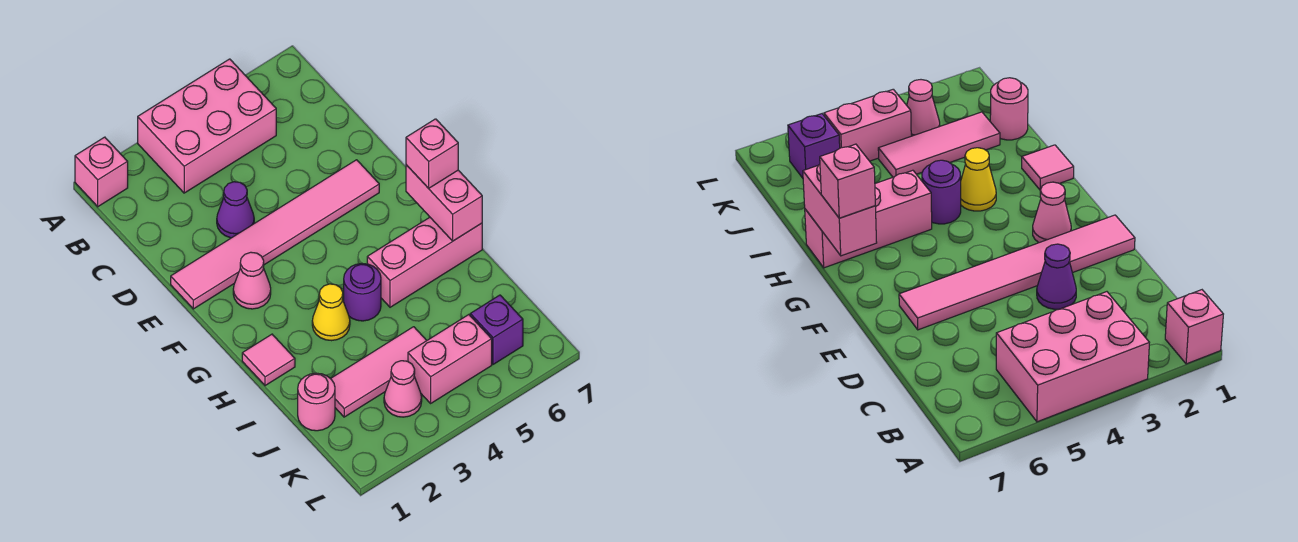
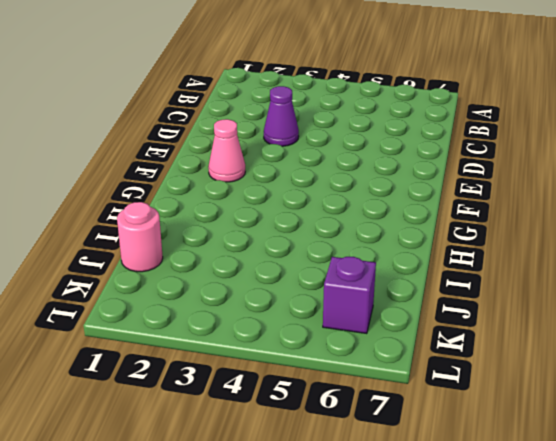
none -> pink 1x1 brick [75,137,128,207]
none -> pink 2x3 brick [138,59,276,193]
none -> pink 1x6 tile [171,160,379,309]

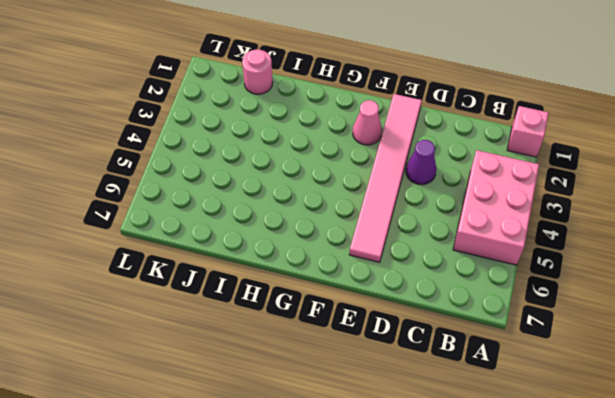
none -> pink 1x1 tile [242,334,295,386]
none -> yellow 1x1 cone [312,284,350,341]
none -> purple 1x1 round brick [344,263,381,321]

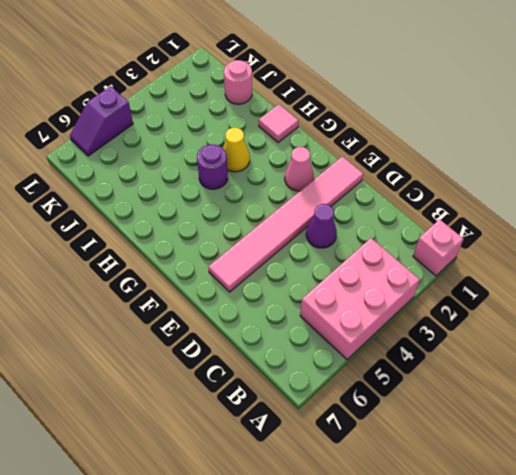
purple 1x2 slope [70,86,133,156] -> none
none -> pink 1x3 brick [367,217,482,307]
none -> pink 1x3 tile [331,327,427,417]
none -> pink 1x1 cone [384,361,422,417]

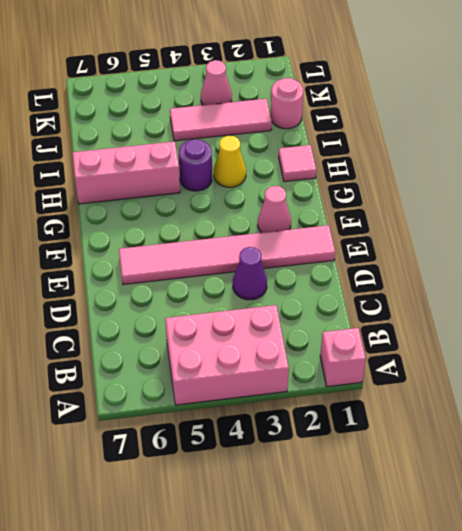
none -> pink 1x2 brick [408,315,492,403]
none -> purple 1x1 brick [470,295,523,364]
none -> pink 1x2 brick [406,165,482,241]

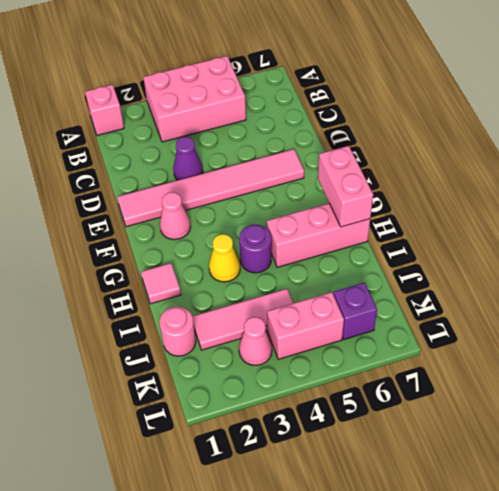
none -> pink 1x1 brick [406,119,458,188]

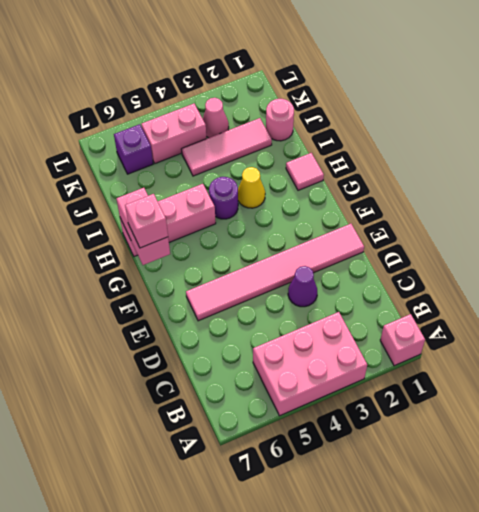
none -> pink 1x1 cone [233,252,271,309]

